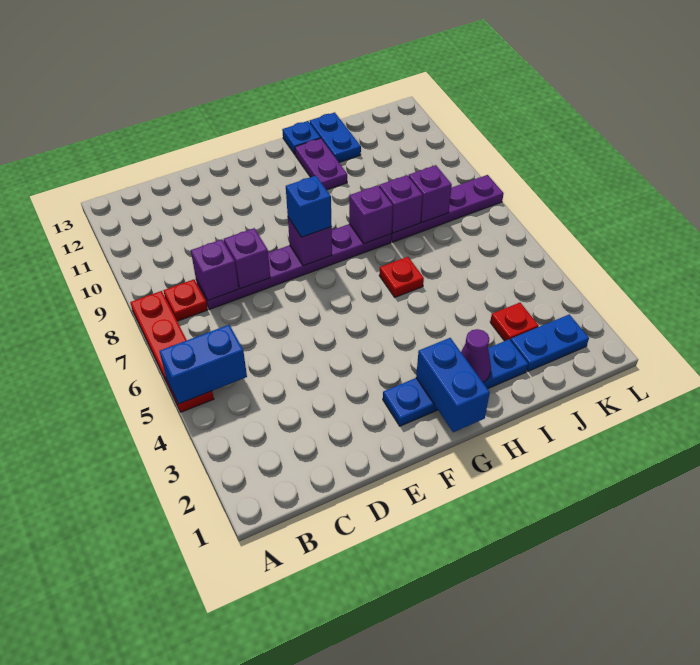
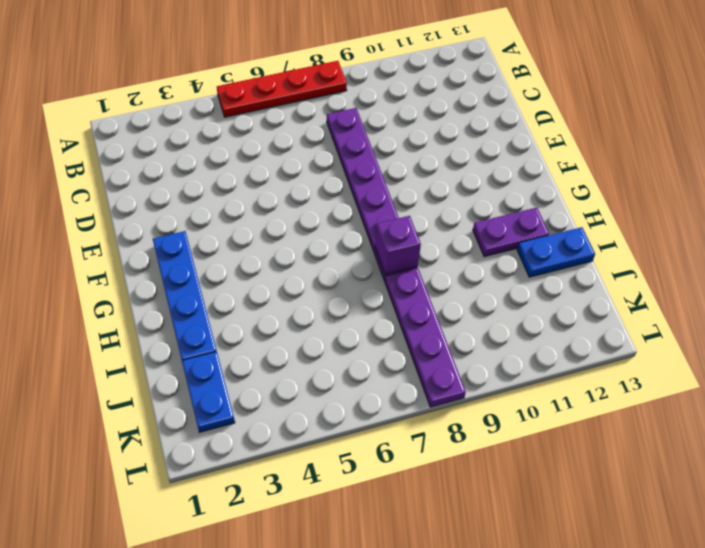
none -> red 1x1 plate [163,279,208,321]
none -> red 1x1 plate [379,257,424,297]
none -> blue 1x1 plate [282,121,320,154]

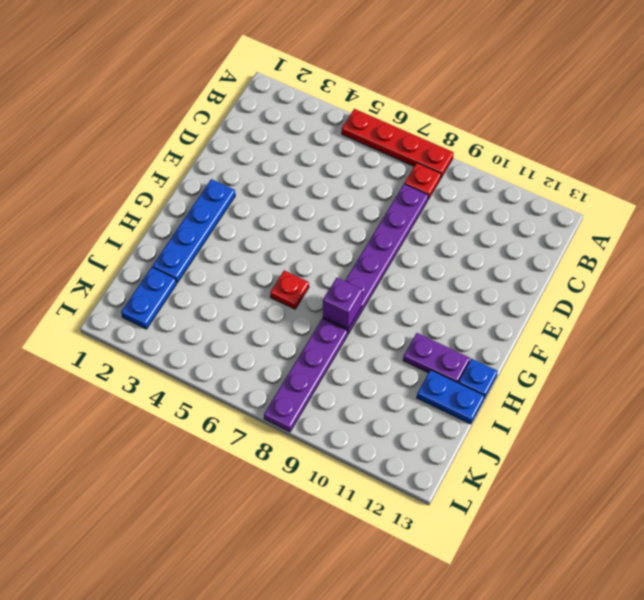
none -> red 1x1 plate [490,303,539,341]
none -> blue 1x2 brick [160,325,247,404]
none -> purple 1x1 brick [191,239,239,300]

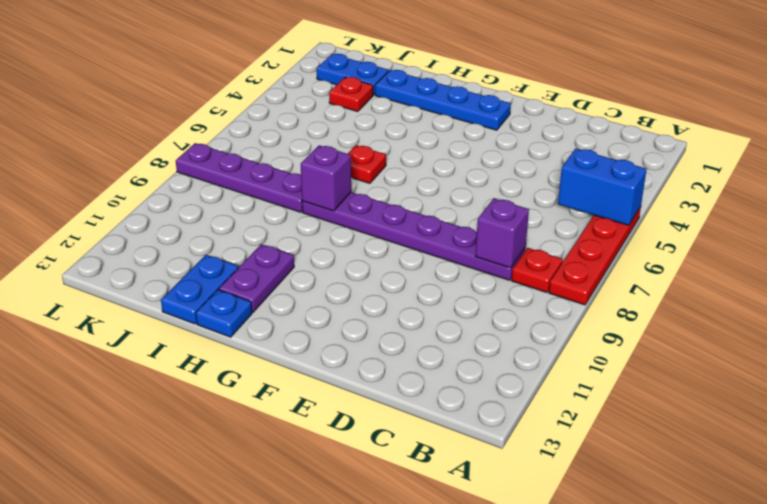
none -> purple 1x1 brick [224,228,270,289]
none -> purple 1x1 brick [288,218,332,266]
none -> blue 1x2 brick [416,338,490,432]

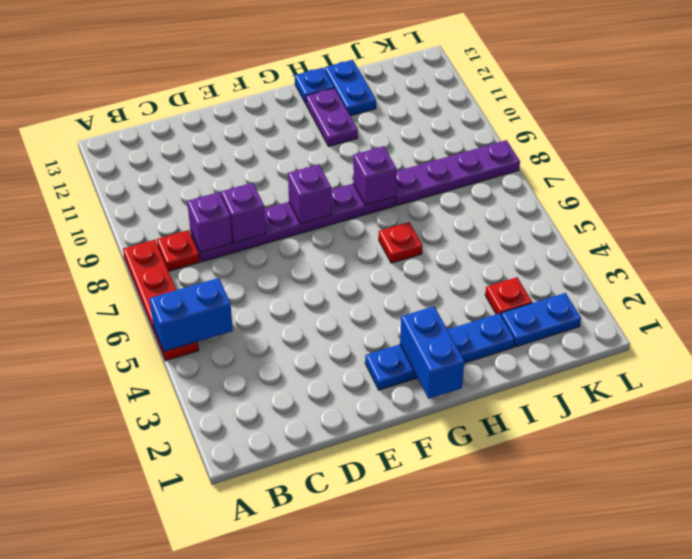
none -> purple 1x1 cone [461,329,491,382]
none -> purple 1x1 brick [379,175,423,233]
none -> purple 1x1 brick [408,165,452,222]

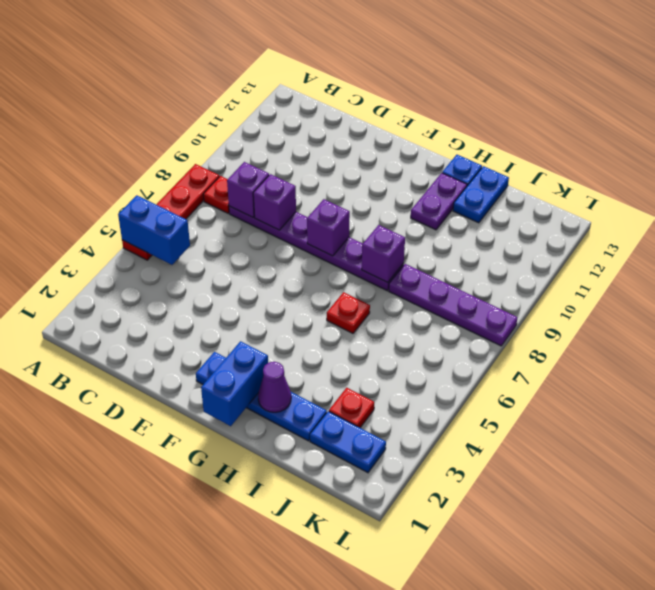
none -> purple 1x1 brick [379,175,423,233]
none -> purple 1x1 brick [408,165,452,222]
none -> blue 1x1 brick [286,176,332,237]

